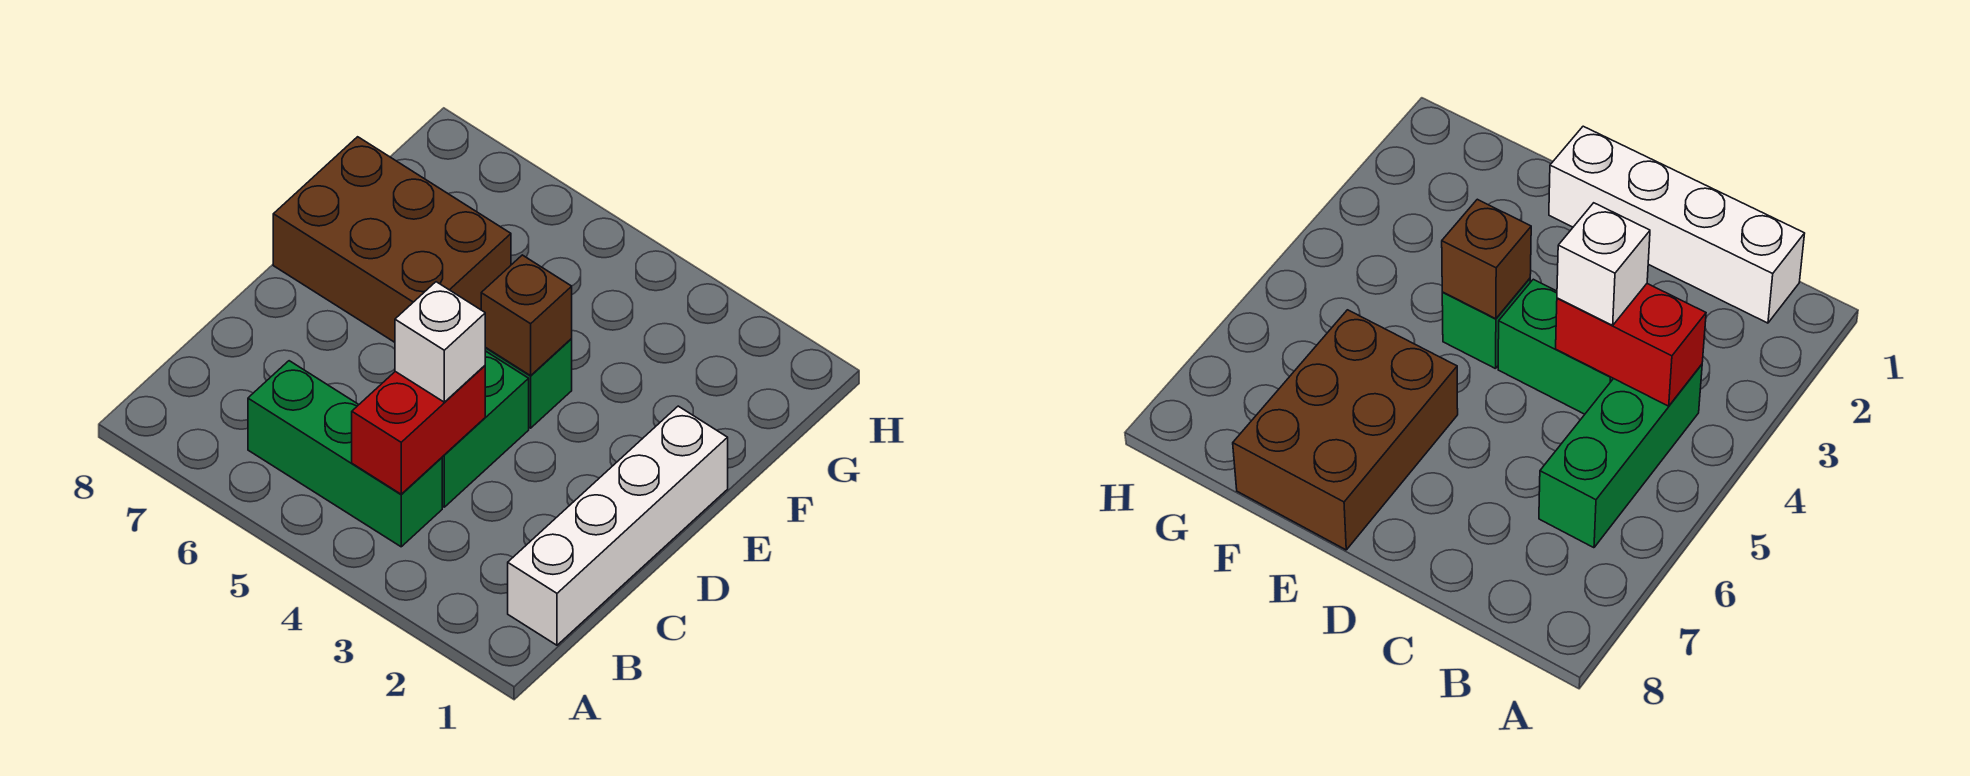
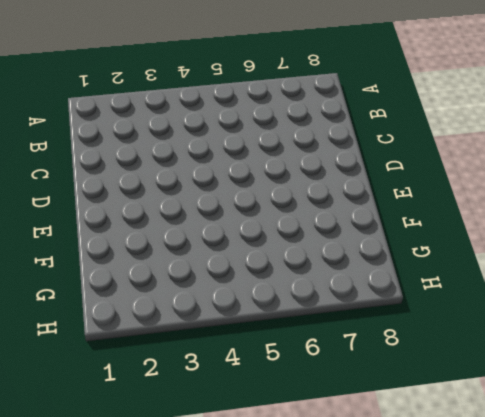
none -> white 1x4 brick [508,406,728,645]
none -> green 1x3 brick [248,361,442,547]

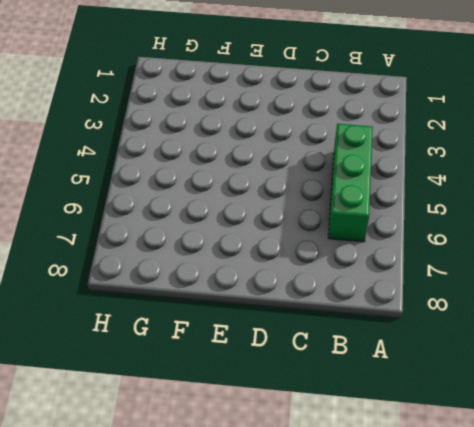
none -> white 1x4 brick [508,406,728,645]
none -> green 1x2 brick [442,351,529,507]

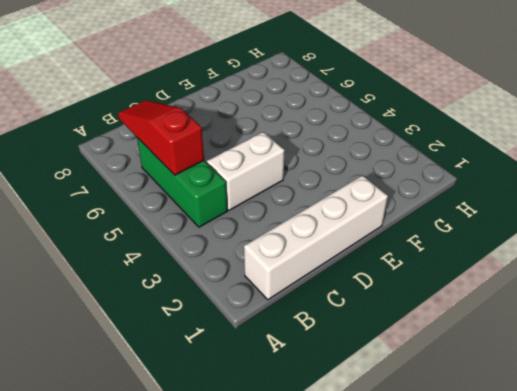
red 1x3 slope [118,100,204,175] -> none
white 1x2 brick [207,132,285,210] -> green 1x2 brick [442,351,529,507]
none -> green 1x1 brick [485,339,572,428]
none -> brown 2x3 brick [273,137,511,342]

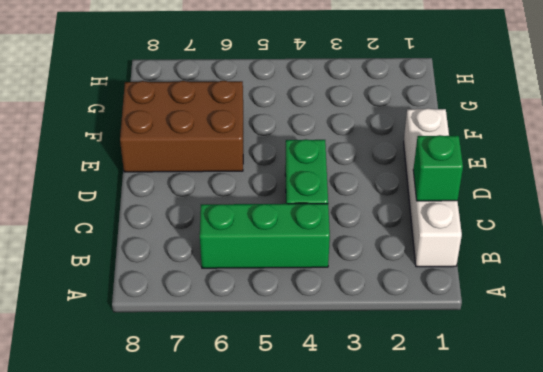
green 1x1 brick [413,135,463,201] -> green 1x1 brick moved to [485,339,572,428]
none -> red 1x2 brick [352,366,485,494]
none -> brown 1x1 brick [481,255,572,376]

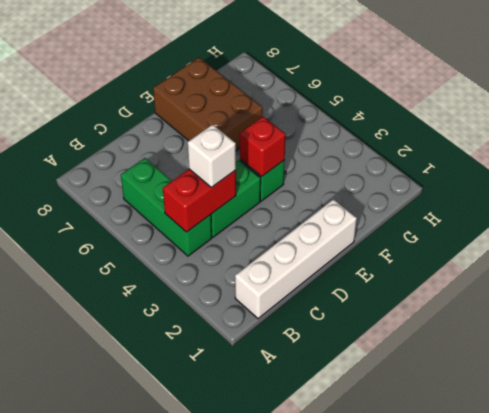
red 1x1 brick [240,116,286,176] -> brown 1x1 brick [481,255,572,376]

